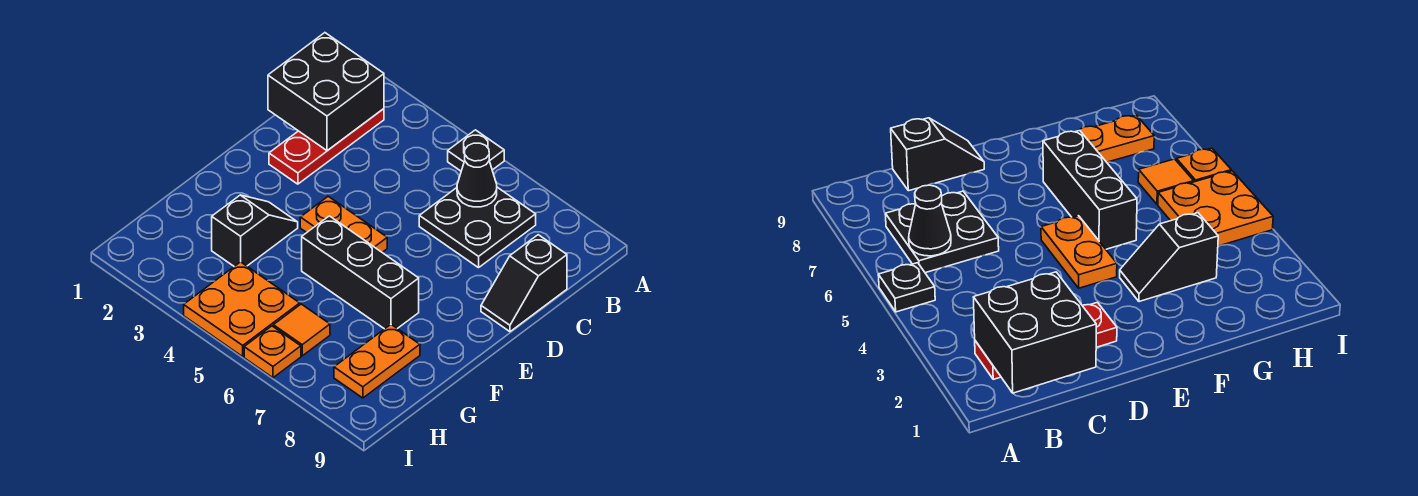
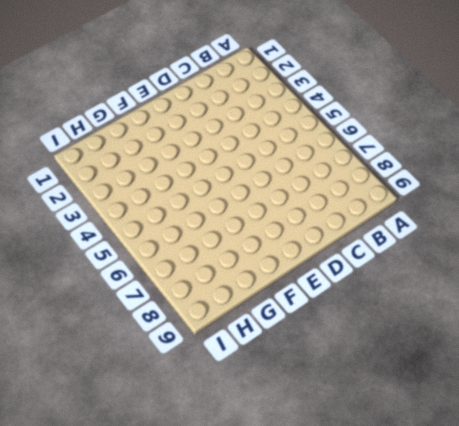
none -> black 1x1 plate [448,130,504,171]
none -> red 1x3 plate [269,109,384,184]
none -> black 2x2 plate [419,187,536,268]

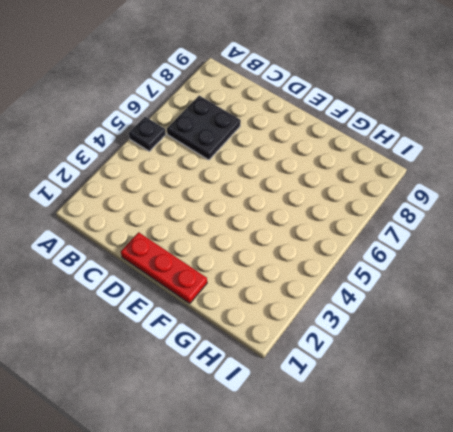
red 1x3 plate [121,232,207,303] -> red 1x3 plate moved to [269,109,384,184]
none -> black 1x2 slope [481,235,567,332]
none -> orange 1x2 plate [300,196,387,252]
none -> black 1x2 slope [212,195,298,266]

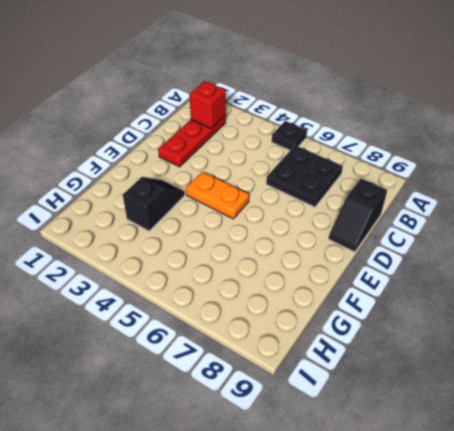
red 1x1 brick [189,81,226,128] -> black 2x2 brick [268,33,384,151]
none -> black 1x3 brick [302,216,419,329]
none -> orange 1x2 plate [334,325,420,398]
none -> orange 2x2 plate [184,262,300,357]

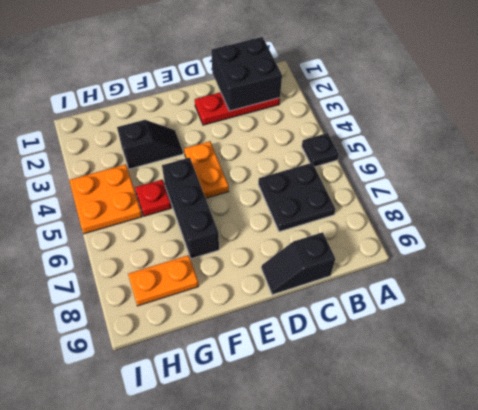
red 1x1 plate [135,180,171,216] -> none
none -> orange 1x1 tile [273,304,330,356]
none -> orange 1x1 plate [244,326,301,378]
none -> black 1x1 cone [457,143,497,207]

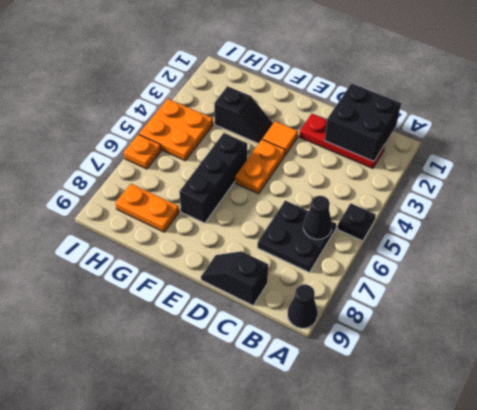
black 1x1 cone [288,284,318,328] -> none
orange 1x1 tile [262,121,298,155] -> orange 1x1 tile moved to [273,304,330,356]

